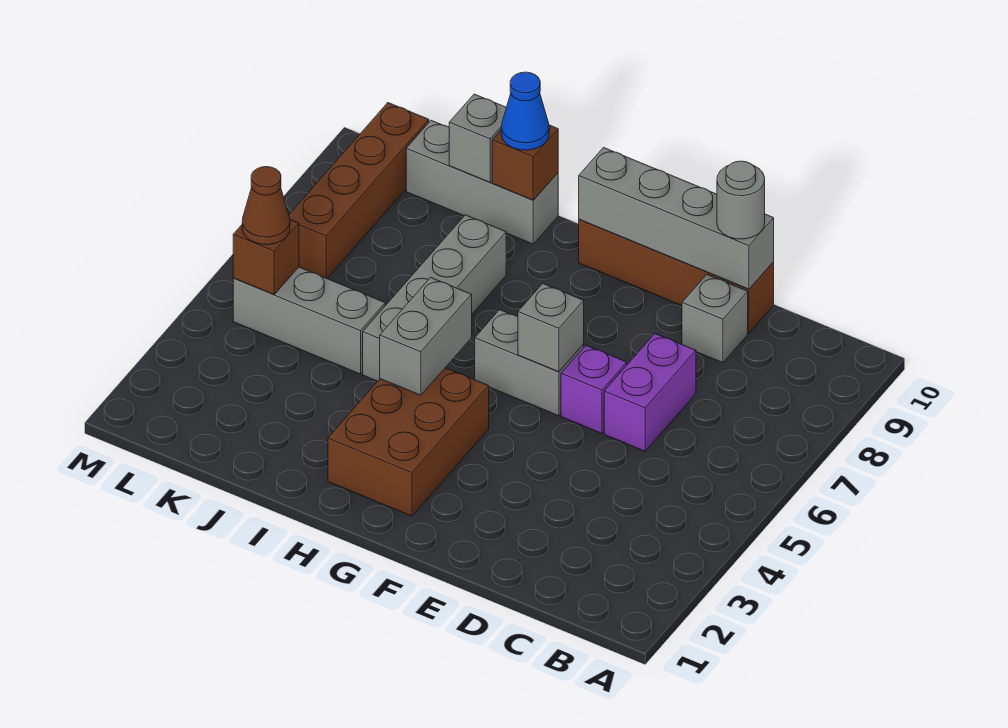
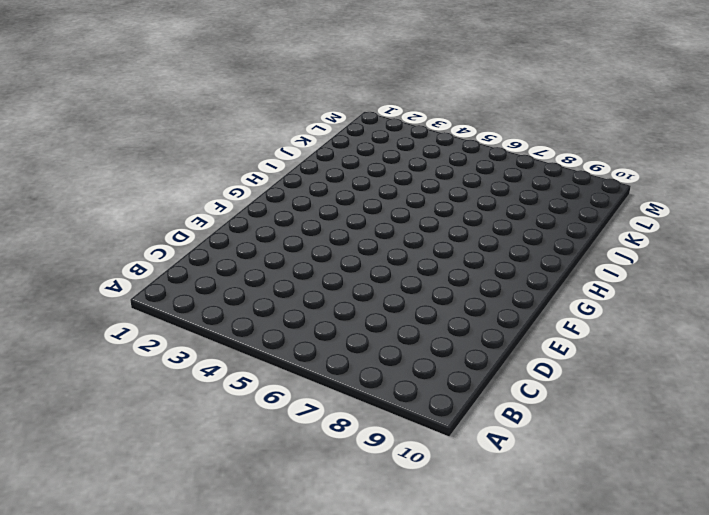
none -> purple 1x2 brick [604,334,696,451]
none -> grey 1x1 brick [682,275,748,363]
none -> brown 1x4 brick [579,220,774,333]

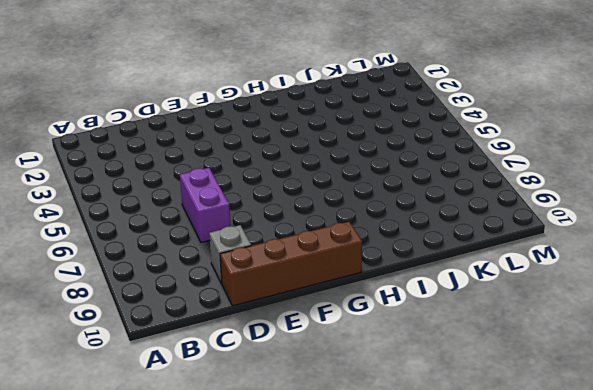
none -> purple 1x1 brick [561,345,627,433]
none -> grey 1x2 brick [475,310,584,416]
none -> brown 2x3 brick [328,368,489,516]

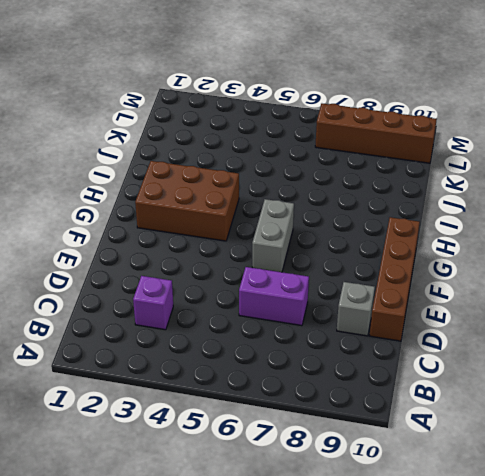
purple 1x1 brick [133,276,173,330] -> purple 1x1 brick moved to [561,345,627,433]
none -> grey 1x4 brick [363,215,506,381]
none -> grey 1x3 brick [406,120,558,244]
none -> grey 1x3 brick [233,267,385,374]

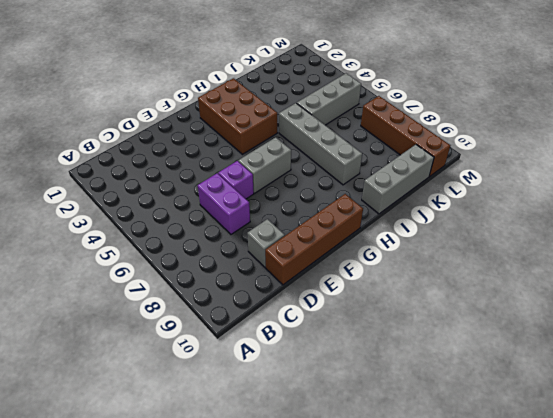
none -> grey 1x4 brick [579,148,774,289]
none -> grey 1x1 brick [518,284,584,372]
none -> grey 1x2 brick [380,277,472,395]

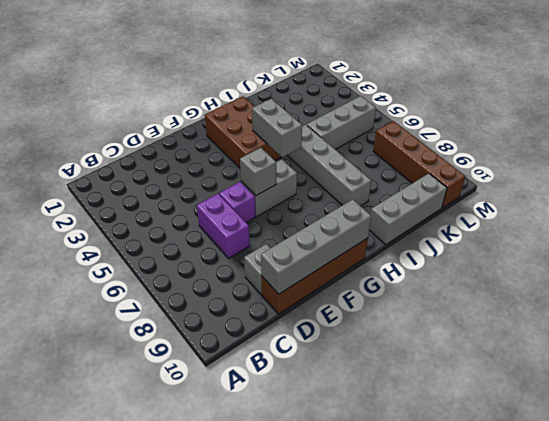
none -> brown 1x1 brick [492,125,558,200]
none -> grey 1x1 brick [449,94,506,182]
none -> brown 1x1 brick [233,220,299,294]

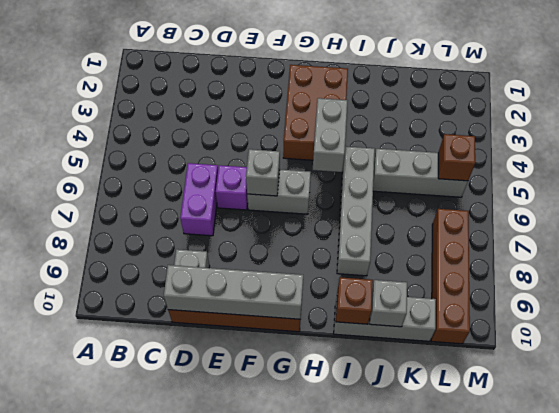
none -> grey 1x1 round brick [717,161,765,239]
none -> blue 1x1 cone [501,72,549,150]
none -> brown 1x1 cone [242,167,290,245]

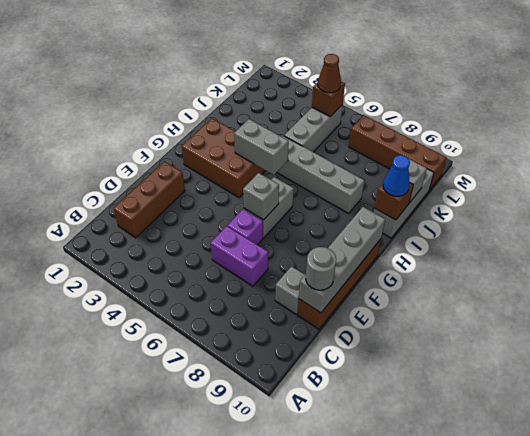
brown 1x3 brick [113,162,185,238] -> none

